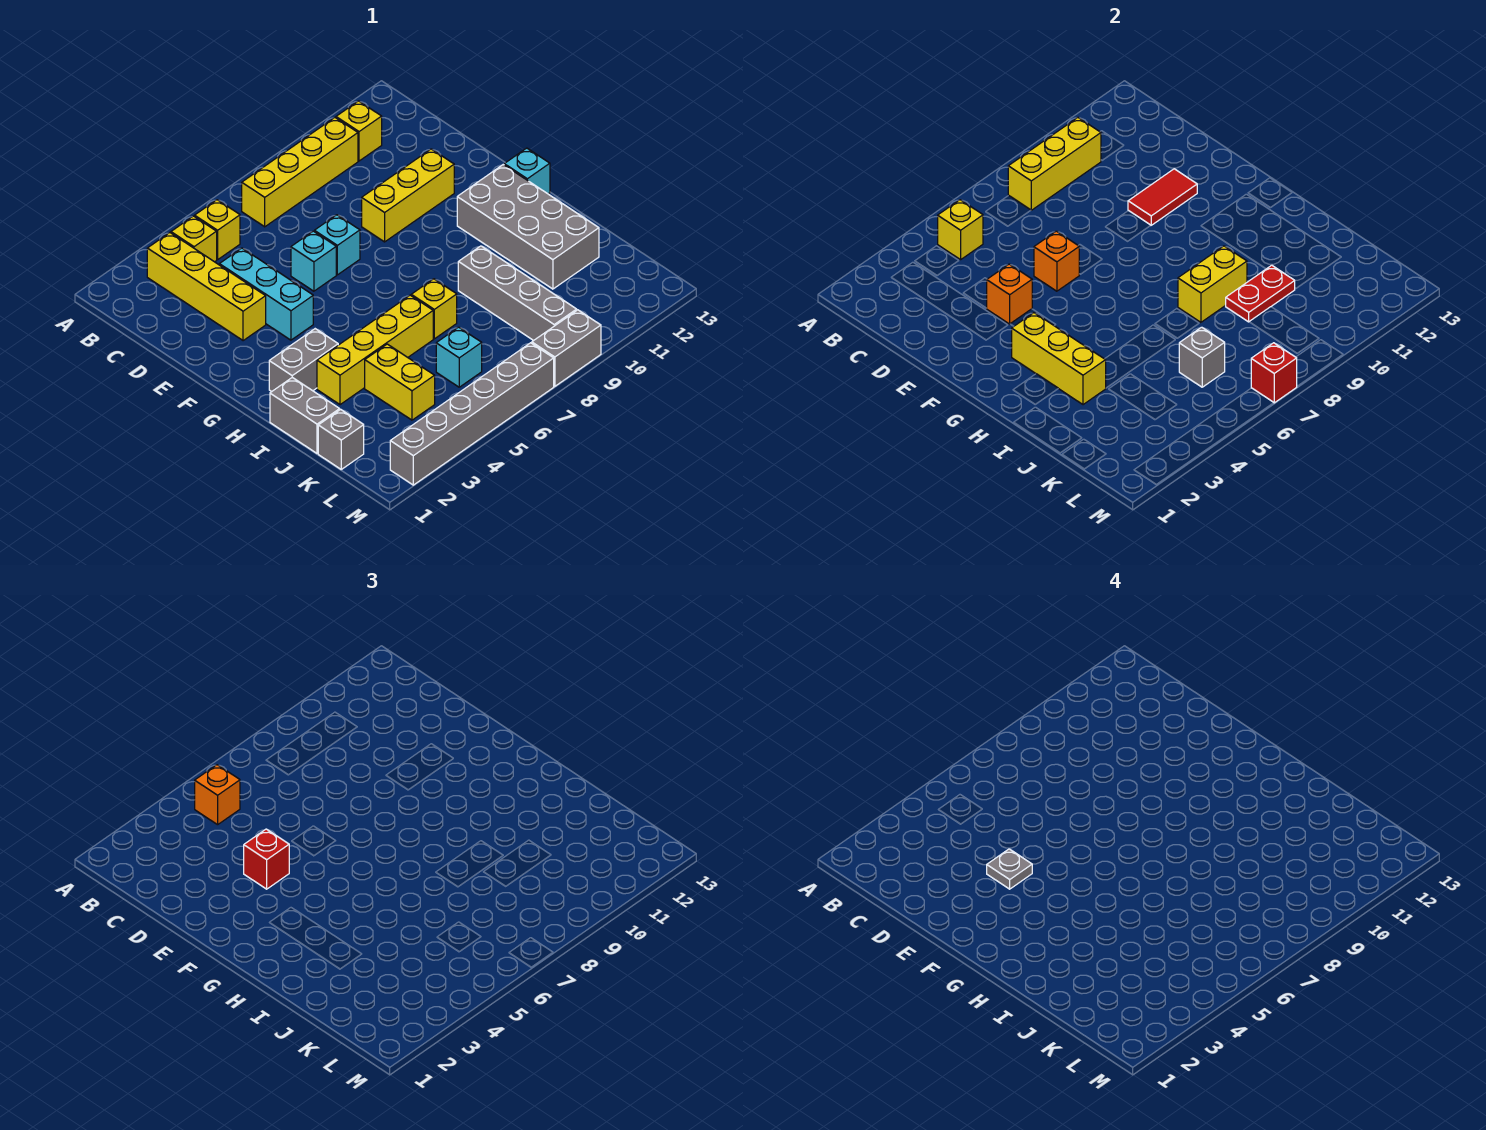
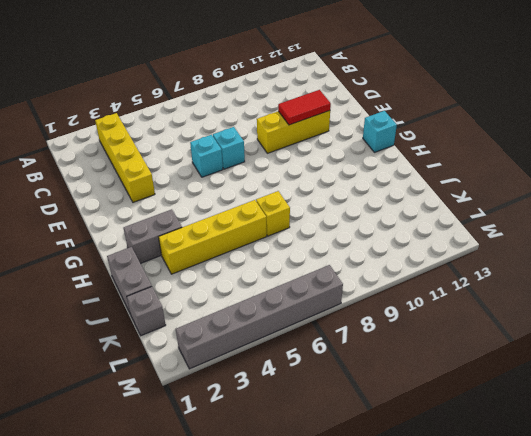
none -> yellow 1x1 brick [171,216,217,262]
none -> yellow 1x1 brick [195,200,240,260]
none -> yellow 1x4 brick [242,118,358,227]
none -> yellow 1x1 brick [336,101,382,161]

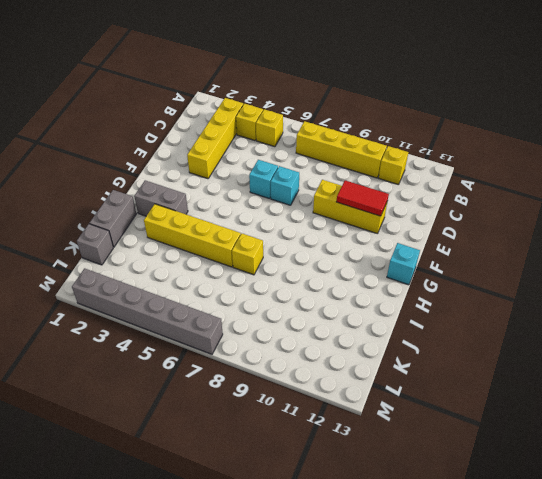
none -> cyan 1x3 brick [219,248,313,340]
none -> grey 2x4 brick [457,165,599,289]
none -> grey 1x4 brick [458,246,577,341]
none -> yellow 1x2 brick [365,344,435,420]

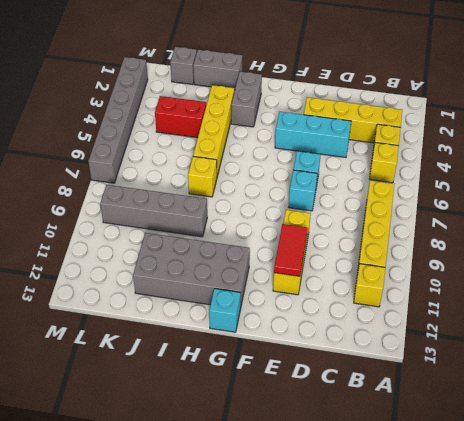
red 1x2 brick [155,96,206,138] -> yellow 1x2 brick [365,344,435,420]
none -> cyan 1x1 brick [436,327,482,387]
none -> grey 1x2 brick [532,310,601,386]
none -> yellow 1x1 brick [938,200,983,260]
none -> yellow 1x3 brick [1008,118,1101,210]

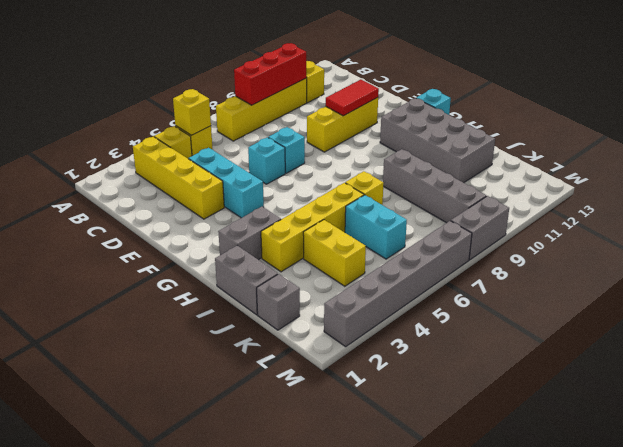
red 1x3 brick [234,43,307,105] -> yellow 1x3 brick [1008,118,1101,210]
cyan 1x2 brick [345,195,407,259] -> cyan 1x1 brick [436,327,482,387]
none -> orange 1x1 brick [987,264,1032,324]
none -> orange 1x1 brick [1034,231,1079,291]
none -> yellow 1x3 brick [1012,313,1106,405]
none -> yellow 1x2 brick [1178,246,1247,322]

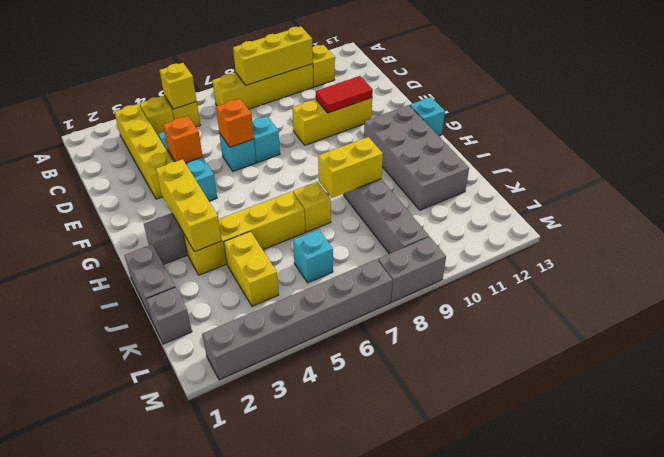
none -> red 1x2 plate [1226,265,1295,322]
none -> grey 1x1 brick [1179,327,1225,387]
none -> red 1x1 brick [1251,343,1297,403]
none -> orange 1x1 brick [195,765,240,825]

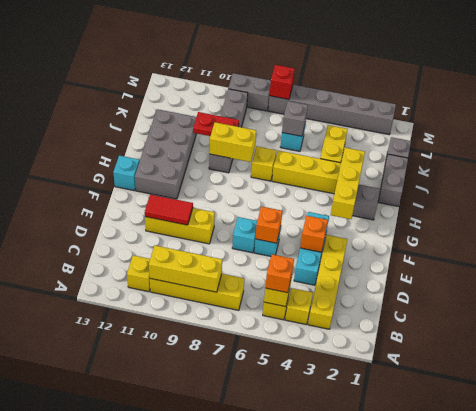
none -> red 1x1 brick [244,829,289,889]
none -> grey 1x1 plate [987,849,1032,889]

